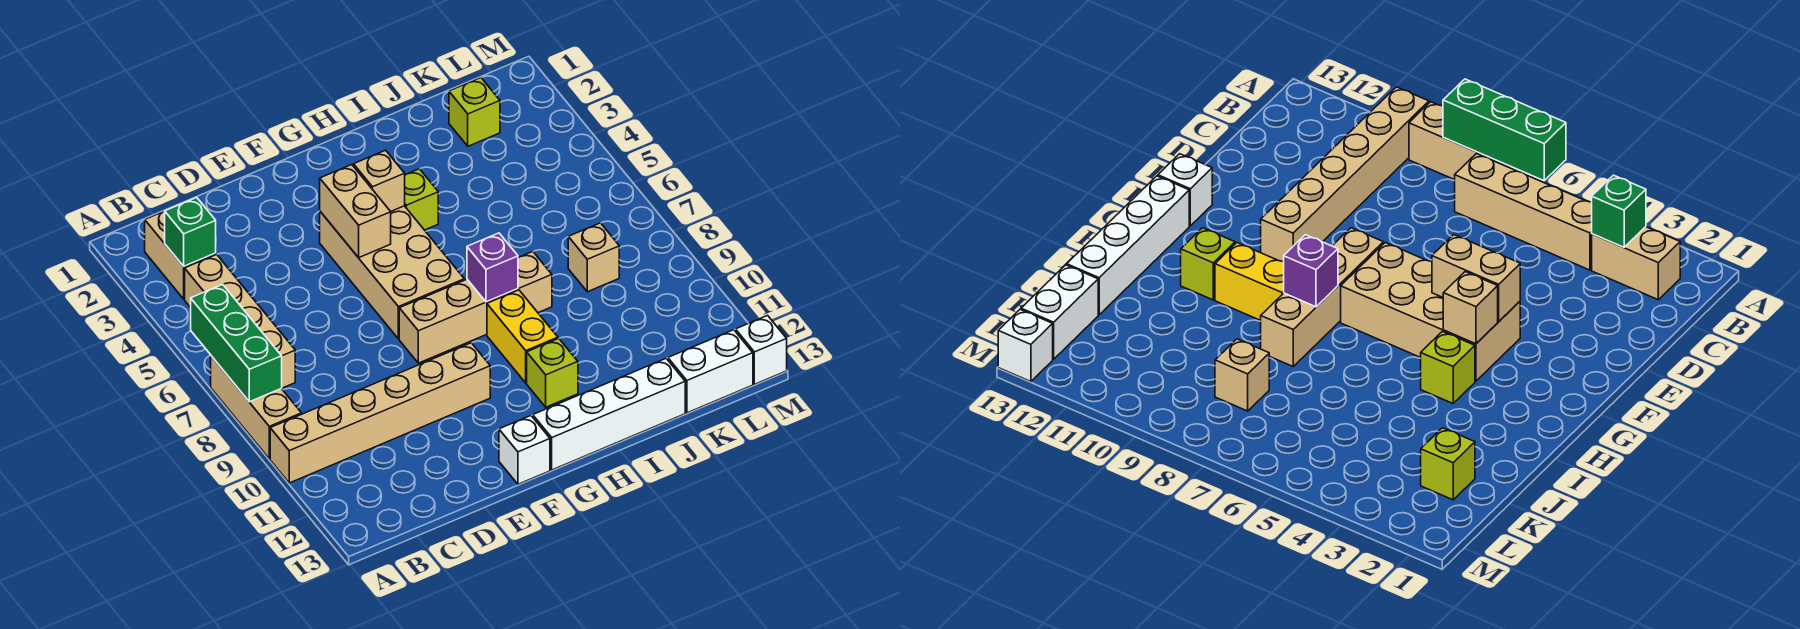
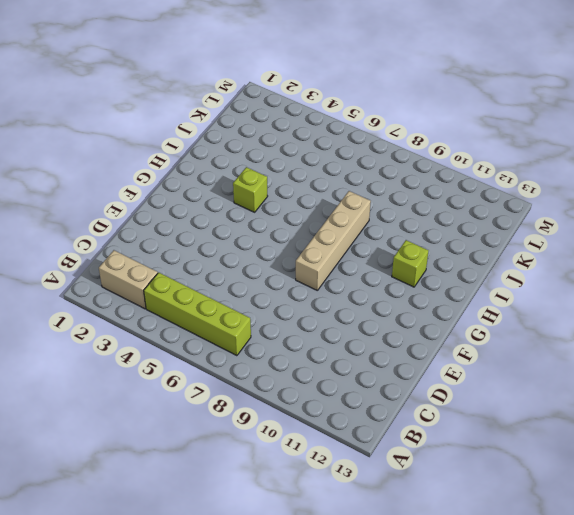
lime 1x4 brick [144,272,251,356] -> tan 1x4 brick [185,255,295,388]
none -> tan 1x3 brick [211,356,301,459]
none -> tan 1x6 brick [270,343,490,483]
none -> tan 2x4 brick [320,206,464,339]

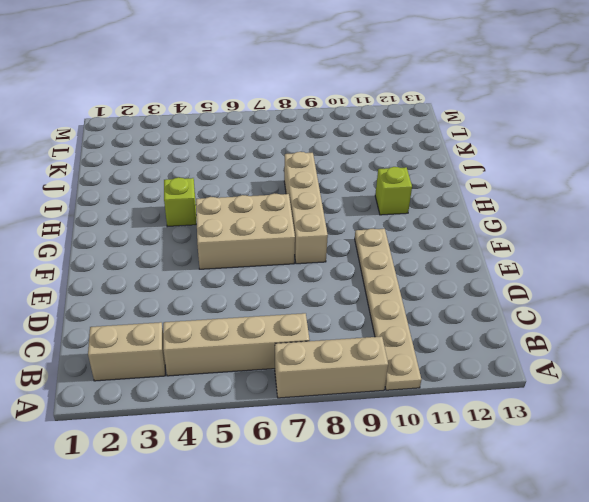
tan 1x6 plate [355,229,421,390] -> tan 1x6 brick [270,343,490,483]
tan 2x3 brick [196,193,295,269] -> tan 2x4 brick [320,206,464,339]
none -> white 1x1 brick [499,416,550,484]
none -> white 1x4 brick [533,358,685,470]
none -> yellow 1x2 brick [487,290,558,383]

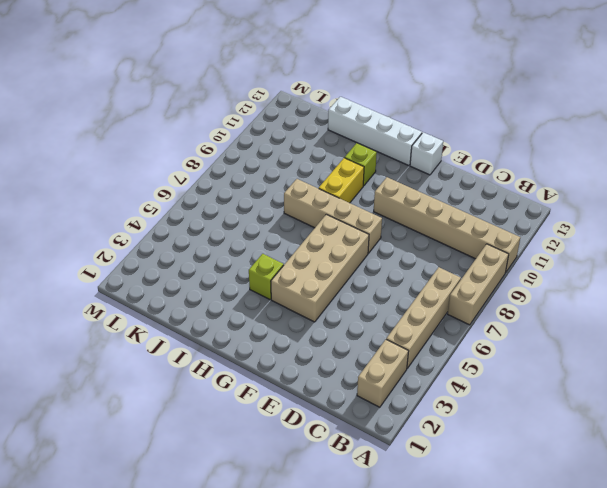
none -> lime 1x1 brick [449,78,500,146]
none -> tan 1x1 brick [568,223,619,292]
none -> white 1x2 brick [668,330,753,413]

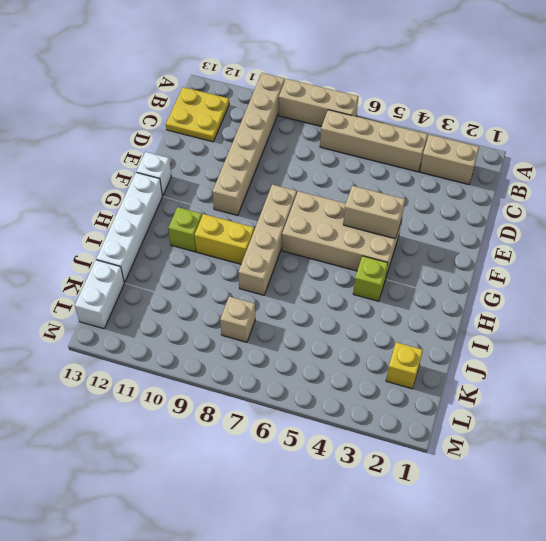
yellow 2x2 plate [166,87,229,142] -> none
yellow 1x1 brick [386,342,423,389] -> lime 1x1 brick [449,78,500,146]
none -> white 1x1 brick [736,316,787,384]
none -> green 1x3 brick [191,284,282,402]
none -> green 1x1 brick [165,197,216,266]

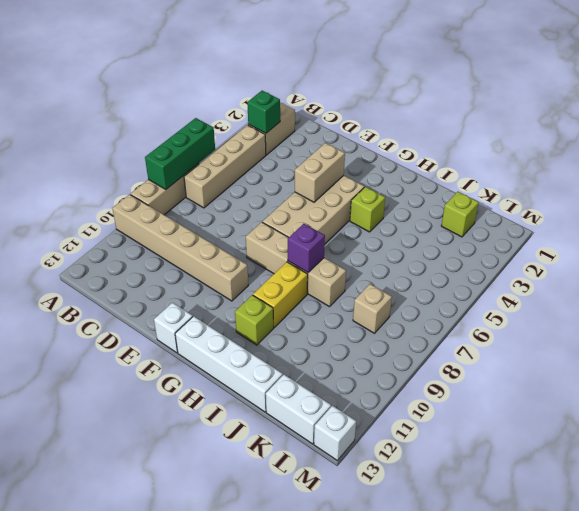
none -> tan 1x1 brick [354,150,405,211]

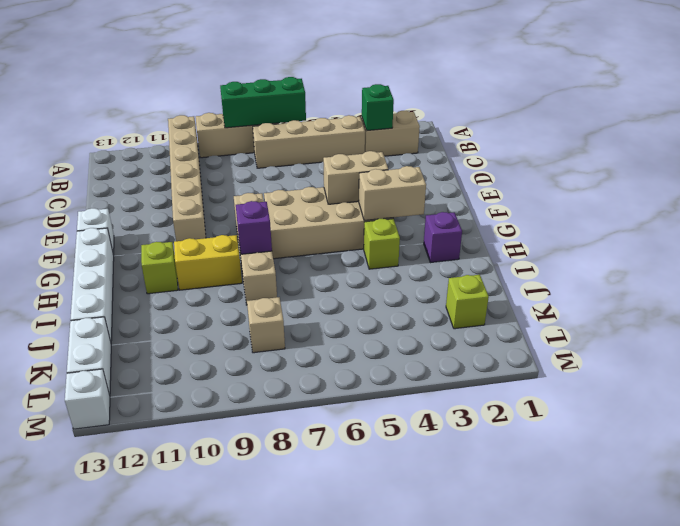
tan 1x2 brick [359,166,426,221] -> tan 1x1 brick [354,150,405,211]
purple 1x1 brick [424,212,462,263] -> none

